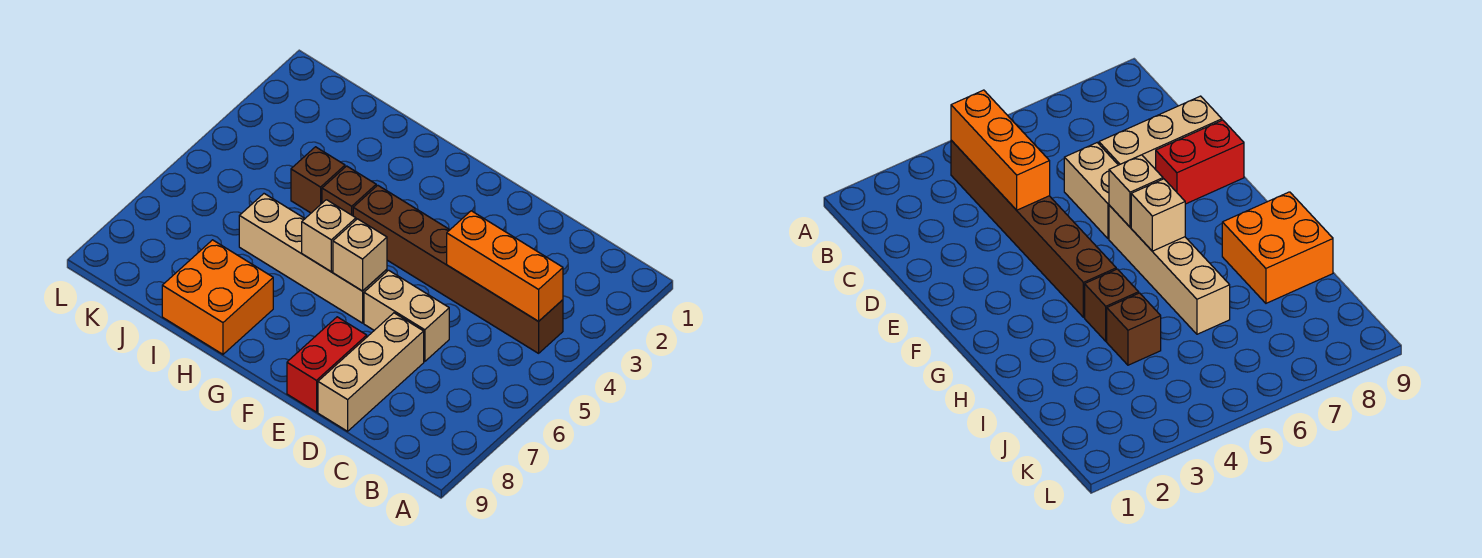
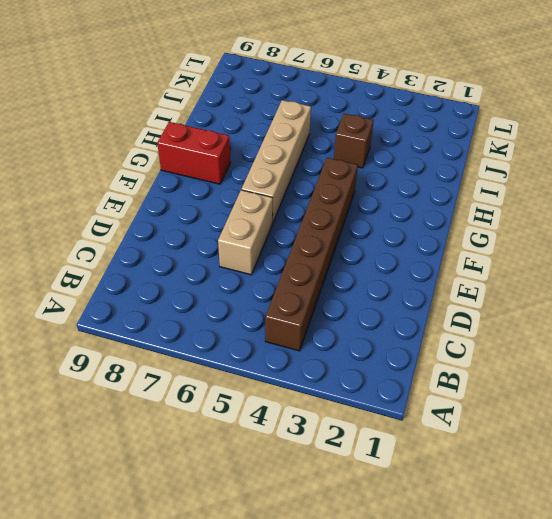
red 1x2 brick [157,122,231,184] -> red 1x2 brick moved to [287,317,367,412]
none -> tan 1x3 brick [318,313,424,431]
none -> brown 1x1 brick [322,166,376,216]

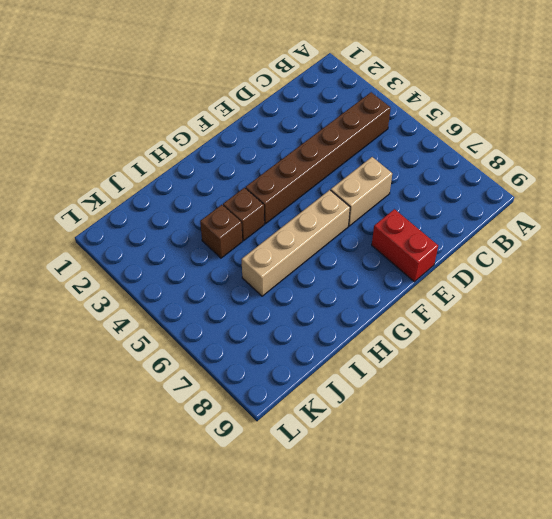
none -> tan 1x3 brick [318,313,424,431]
none -> orange 2x2 brick [162,240,273,354]

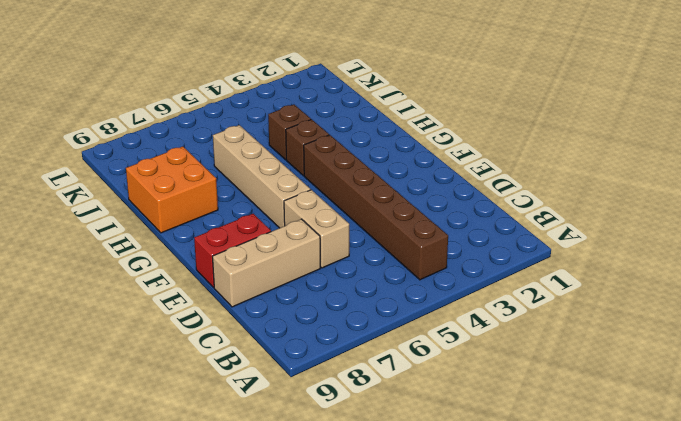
none -> orange 1x3 brick [447,211,563,321]
none -> tan 1x1 brick [333,219,387,291]

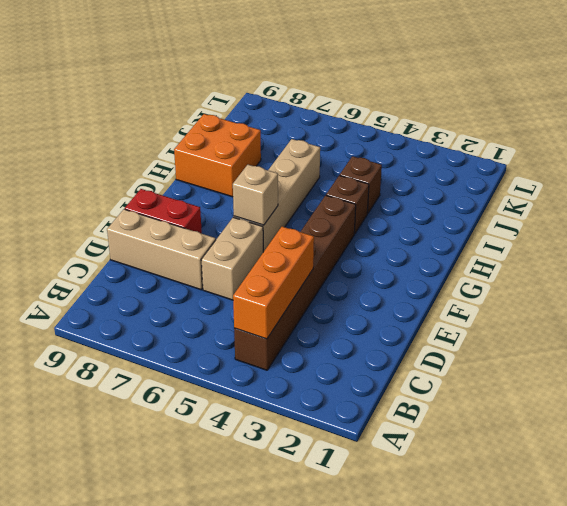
none -> tan 1x1 brick [302,200,356,271]

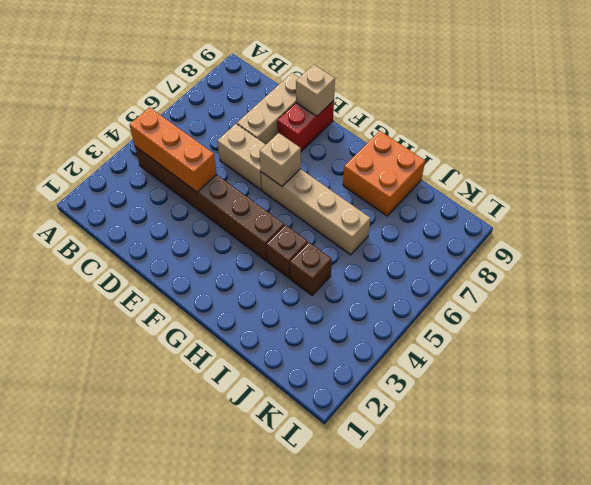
tan 1x1 brick [296,65,335,116] -> tan 1x1 brick moved to [302,200,356,271]

